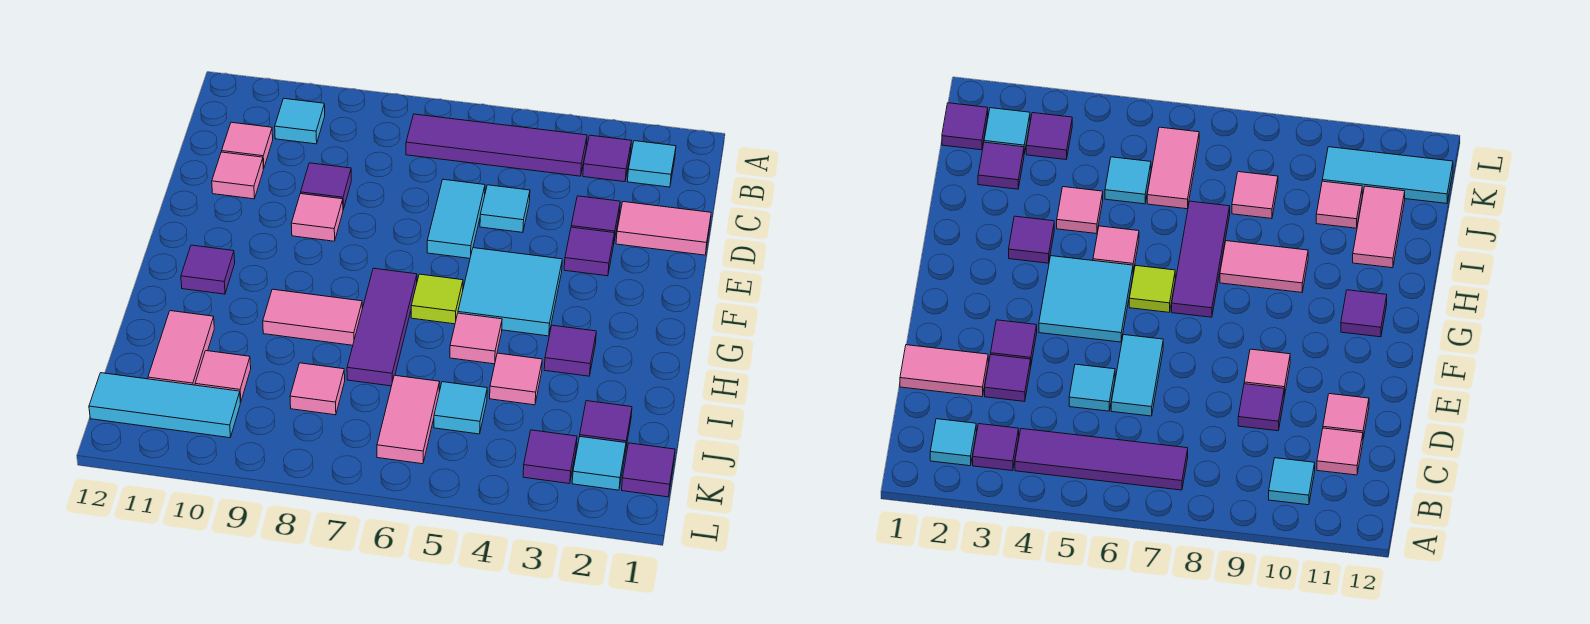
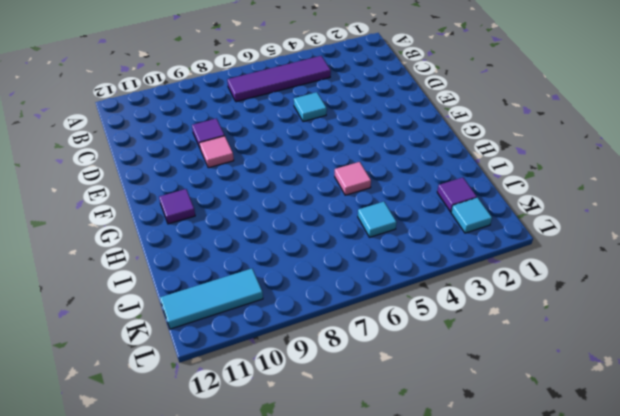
none -> cyan 1x1 tile [627,141,676,187]
none -> purple 1x1 tile [583,135,631,182]
none -> cyan 1x1 tile [275,99,325,144]
none -> pink 1x1 tile [222,122,273,168]

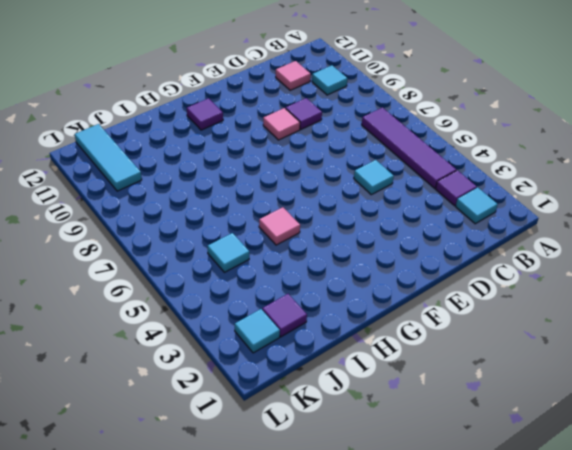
none -> pink 1x2 tile [616,202,711,255]
none -> purple 1x1 tile [571,196,620,241]
none -> cyan 1x2 tile [427,179,485,258]
none -> pink 1x1 tile [212,152,263,199]

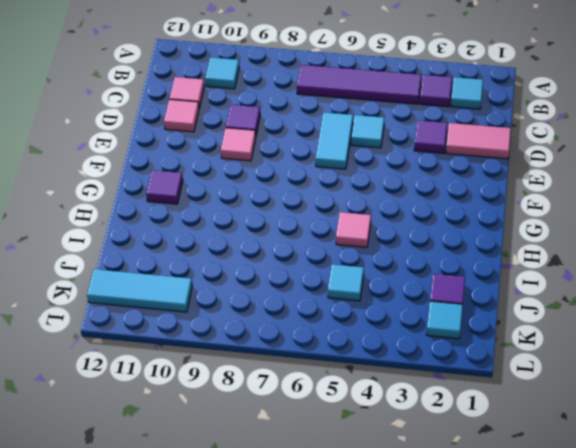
none -> purple 1x1 tile [564,227,614,276]
none -> cyan 2x2 tile [458,248,562,336]
none -> lime 1x1 tile [411,274,463,324]
none -> purple 1x3 tile [347,268,417,386]

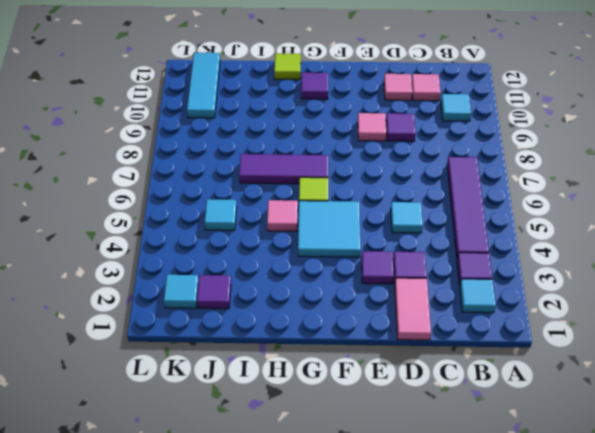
lime 1x1 tile [274,54,301,80] -> none
none -> cyan 1x2 tile [427,179,485,258]
none -> purple 1x1 tile [544,325,596,376]
none -> pink 1x2 tile [263,289,362,345]
none -> pink 1x1 tile [490,353,542,405]

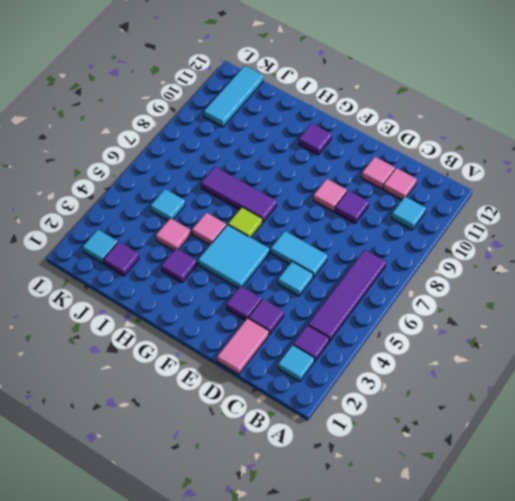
none -> pink 1x2 tile [263,289,362,345]
none -> pink 1x2 tile [148,311,214,385]
none -> pink 1x2 tile [377,375,440,464]
none -> pink 1x1 tile [290,363,345,415]

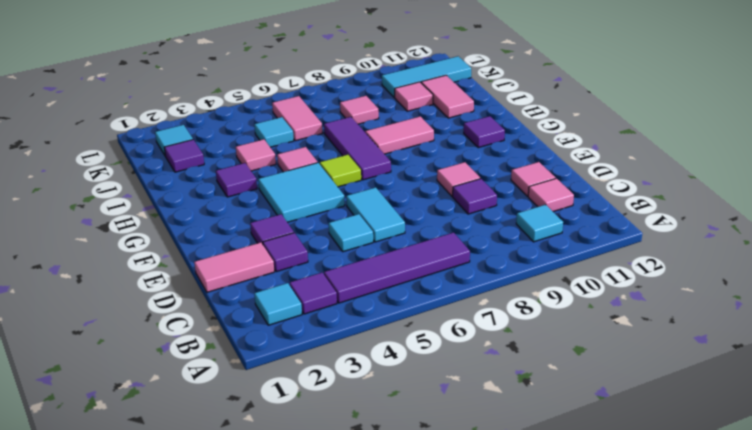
none -> purple 1x1 tile [622,443,675,497]
none -> purple 1x1 tile [523,430,577,484]

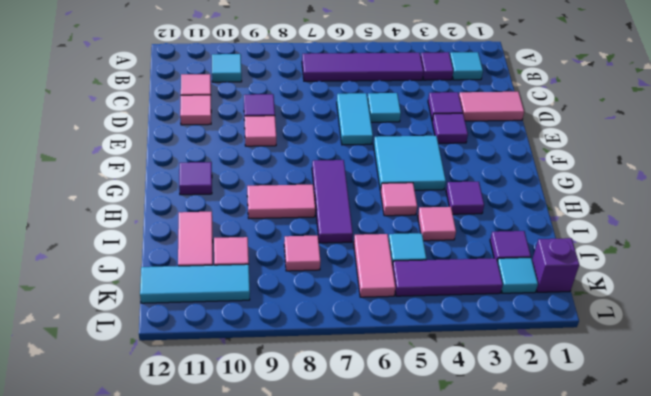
purple 1x1 brick [532,238,579,292] -> purple 1x1 tile [622,443,675,497]
purple 1x3 tile [393,258,503,296] -> purple 1x1 tile [523,430,577,484]
none -> lime 1x1 tile [411,274,463,324]

